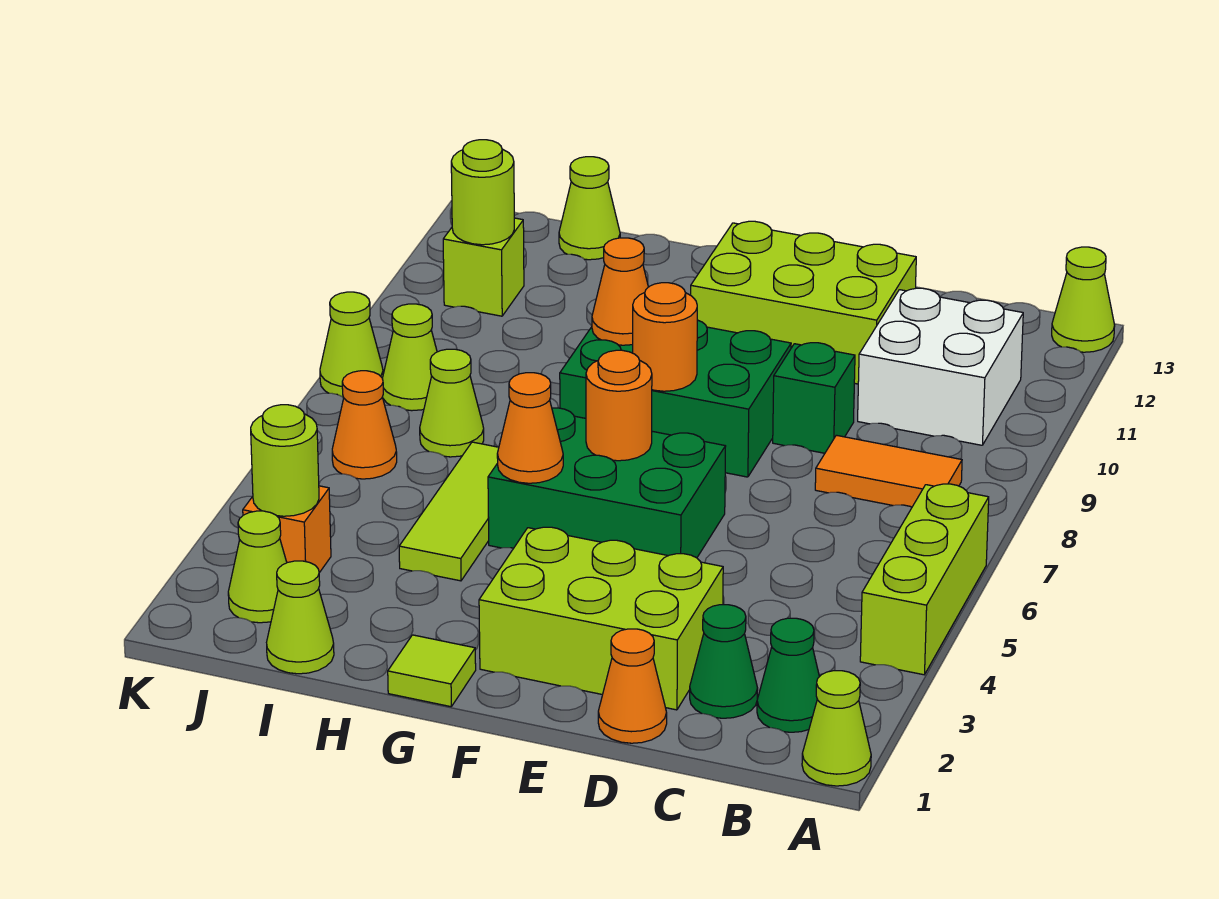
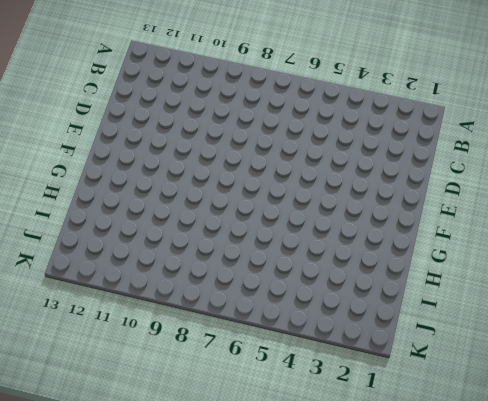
none -> lime 1x1 cone [802,671,871,786]
none -> lime 1x3 brick [860,484,989,675]
none -> lime 1x1 cone [1052,247,1115,352]
none -> green 1x1 cone [757,618,819,732]

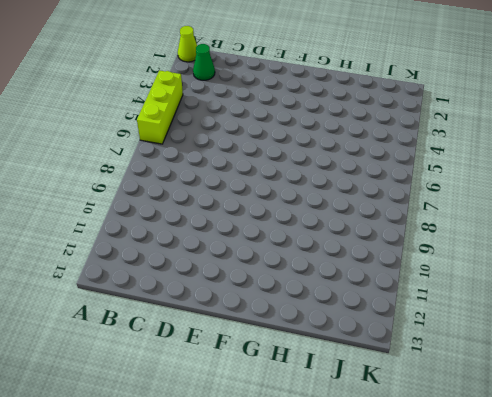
none -> lime 1x1 cone [1052,247,1115,352]
none -> orange 1x2 tile [815,435,962,507]
none -> white 2x2 brick [858,288,1023,445]
none -> green 1x1 cone [690,605,758,718]

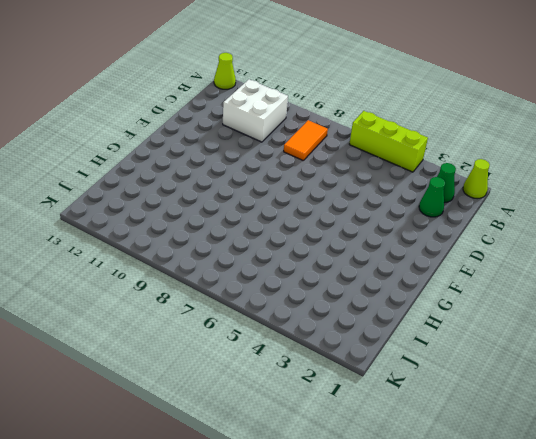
none -> orange 1x1 cone [598,629,667,743]
none -> lime 2x3 brick [479,527,723,710]
none -> green 1x1 brick [773,343,855,453]
none -> lime 2x3 brick [691,221,916,384]

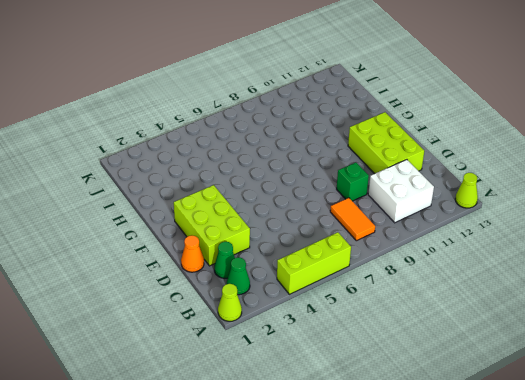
none -> green 2x3 brick [488,408,726,558]
none -> green 2x3 brick [560,320,791,477]
none -> lime 1x1 tile [388,635,476,707]
none -> lime 1x3 tile [399,442,499,581]

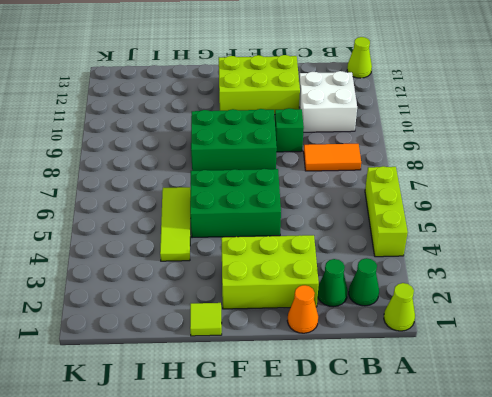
none -> lime 1x1 cone [267,561,334,674]
none -> lime 1x1 cone [420,349,484,457]
none -> lime 1x1 cone [559,157,620,260]
none -> lime 1x1 cone [228,511,287,623]

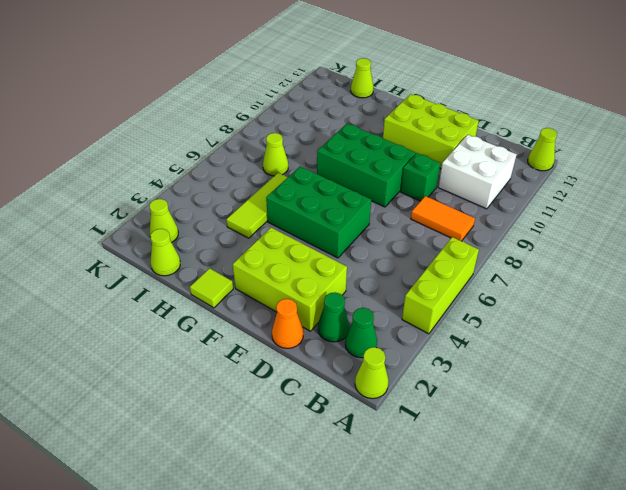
none -> orange 1x1 brick [243,486,331,573]
none -> orange 1x1 cone [332,371,397,479]
none -> lime 1x1 cone [382,304,437,411]
none -> lime 1x1 brick [443,218,524,316]

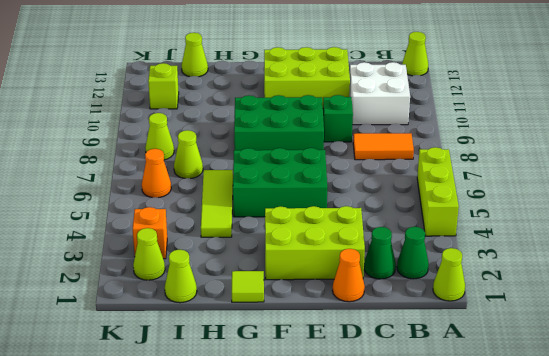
none -> lime 1x1 cone [320,292,383,397]
none -> orange 1x1 round brick [586,350,652,461]
none -> orange 1x1 round brick [633,283,697,391]
none -> orange 1x1 cone [497,373,563,483]

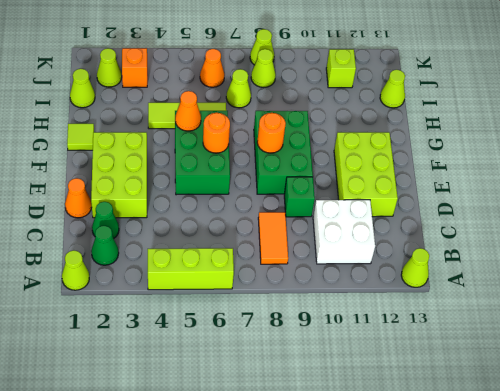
none -> orange 1x1 cone [592,238,648,345]
none -> lime 1x1 round brick [251,405,319,516]
none -> lime 1x1 round brick [451,140,514,245]

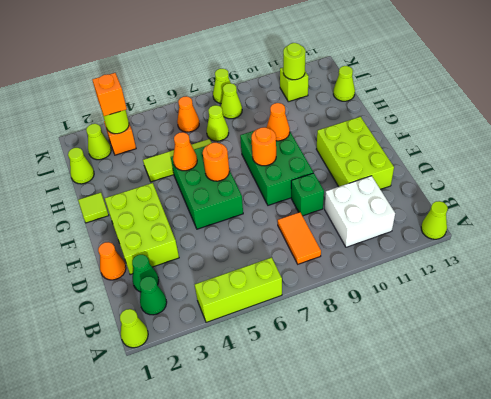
orange 1x1 brick [92,73,127,116] -> none

